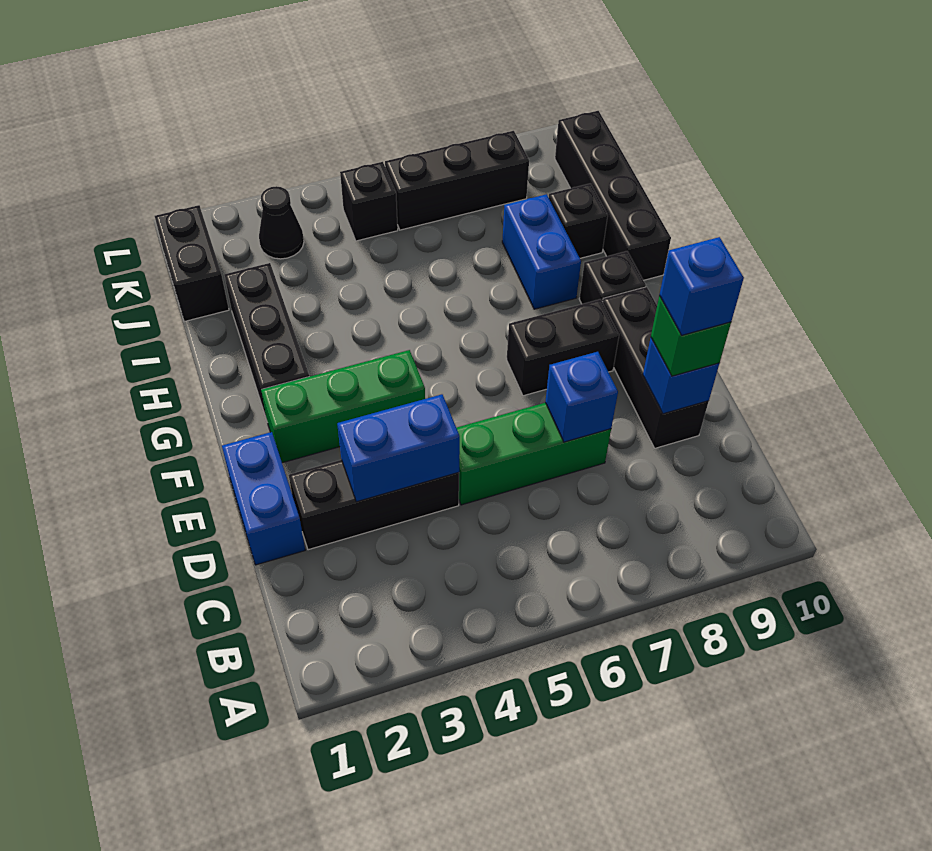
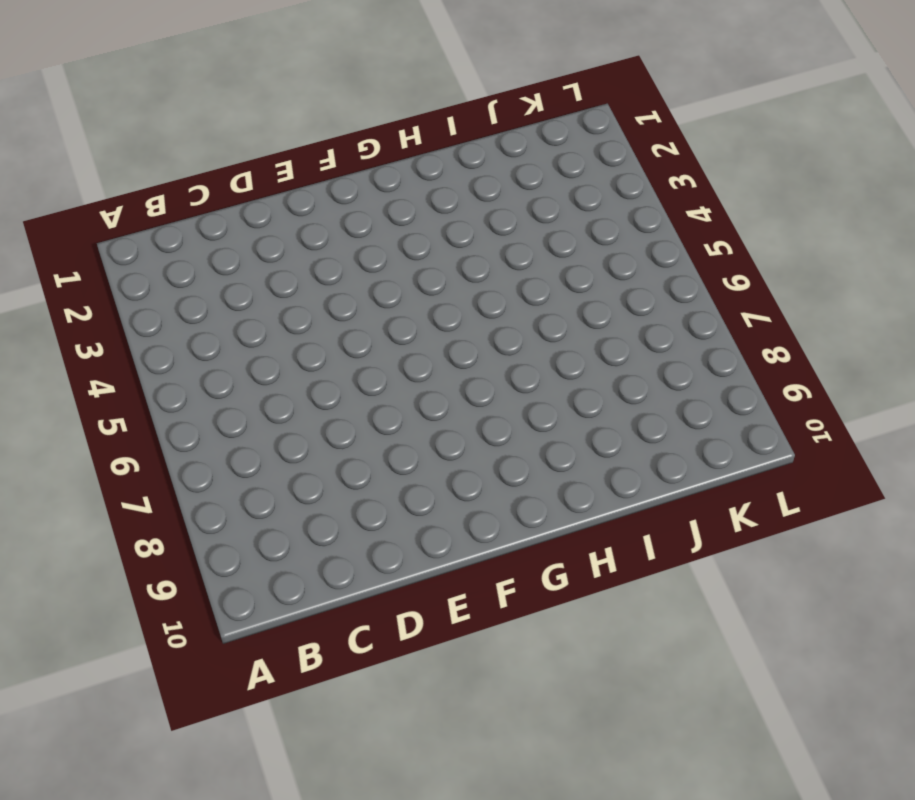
none -> blue 1x2 brick [222,432,305,565]
none -> black 1x3 brick [289,460,459,550]
none -> green 1x3 brick [457,403,611,505]

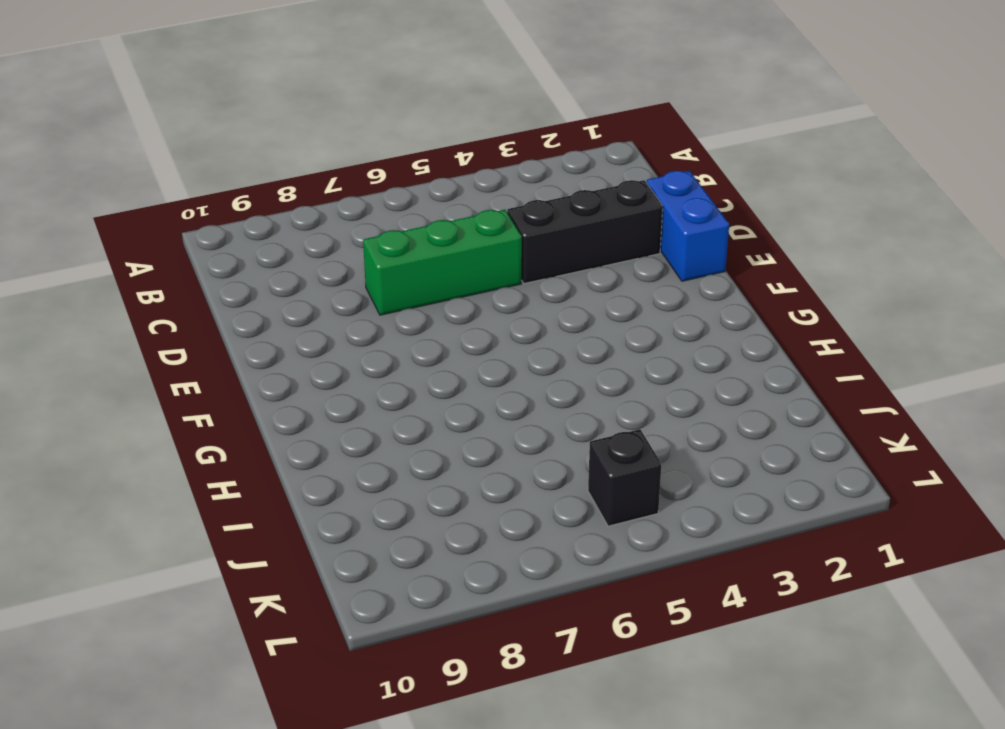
none -> black 1x3 brick [603,287,709,448]
none -> green 1x3 brick [261,350,425,463]
none -> black 1x2 brick [507,299,619,396]

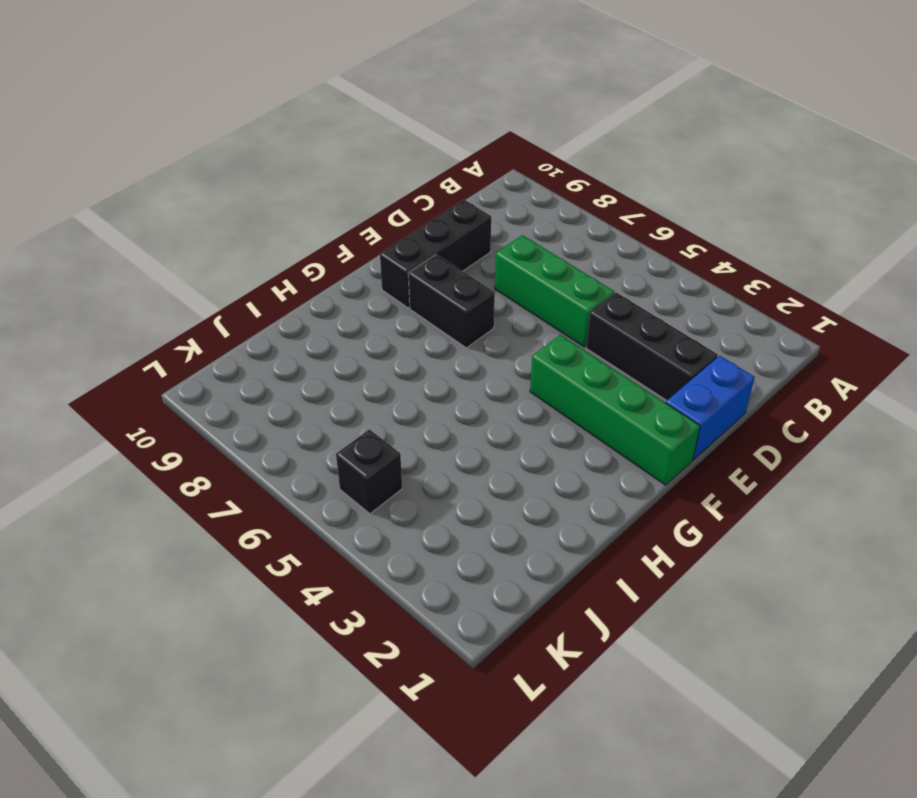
green 1x4 brick [530,335,700,485] -> green 1x3 brick [261,350,425,463]
none -> black 1x3 brick [224,263,309,420]
none -> black 1x1 brick [579,251,646,304]
none -> blue 1x2 brick [502,194,581,309]

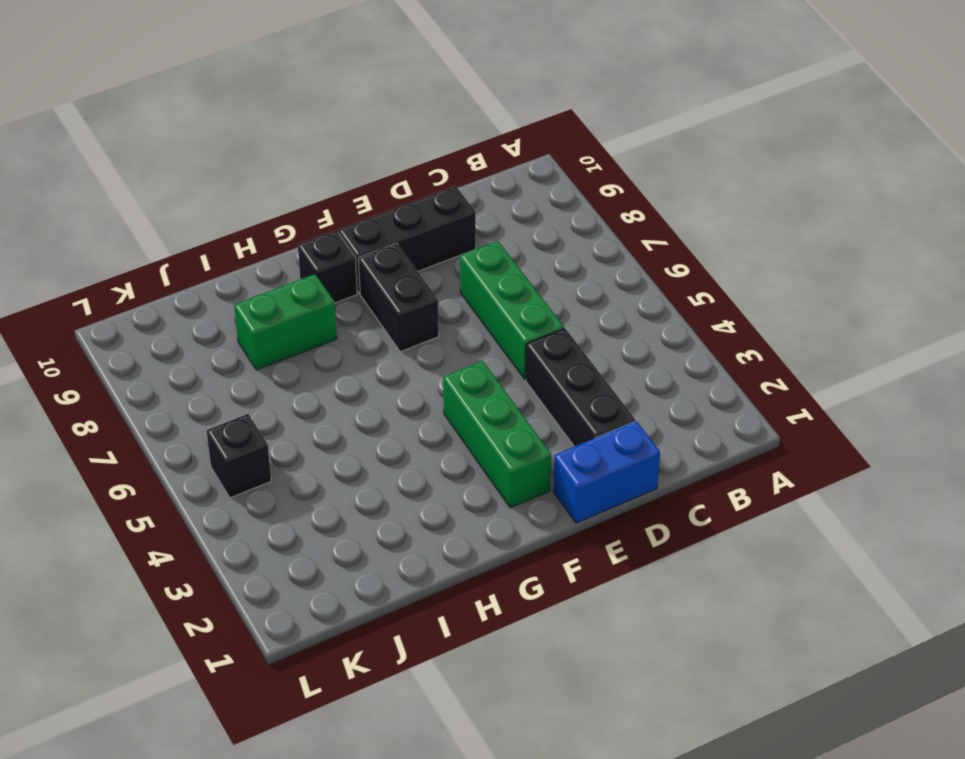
green 1x2 brick [234,274,337,370] -> blue 1x2 brick [502,194,581,309]
none -> black 1x3 brick [224,263,309,420]
none -> black 1x4 brick [555,111,671,280]
none -> black 1x1 brick [549,183,608,258]

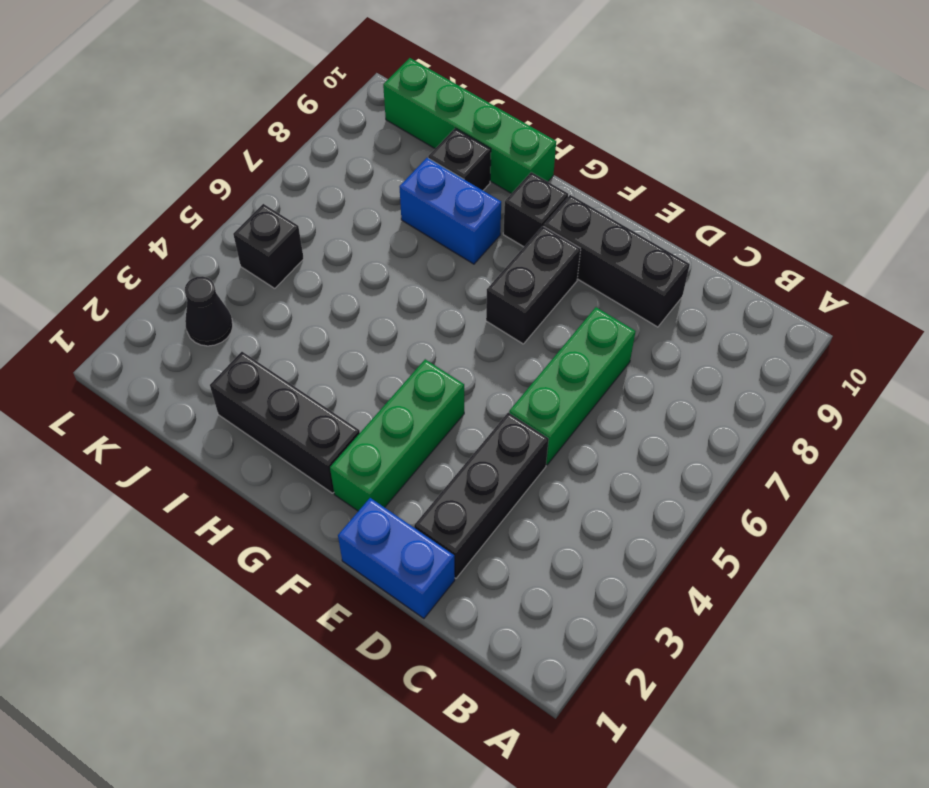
green 1x4 brick [383,58,556,194] -> black 1x4 brick [555,111,671,280]
none -> black 1x2 brick [155,205,229,322]
none -> black 1x3 brick [385,131,529,230]
none -> blue 1x2 brick [337,394,460,502]

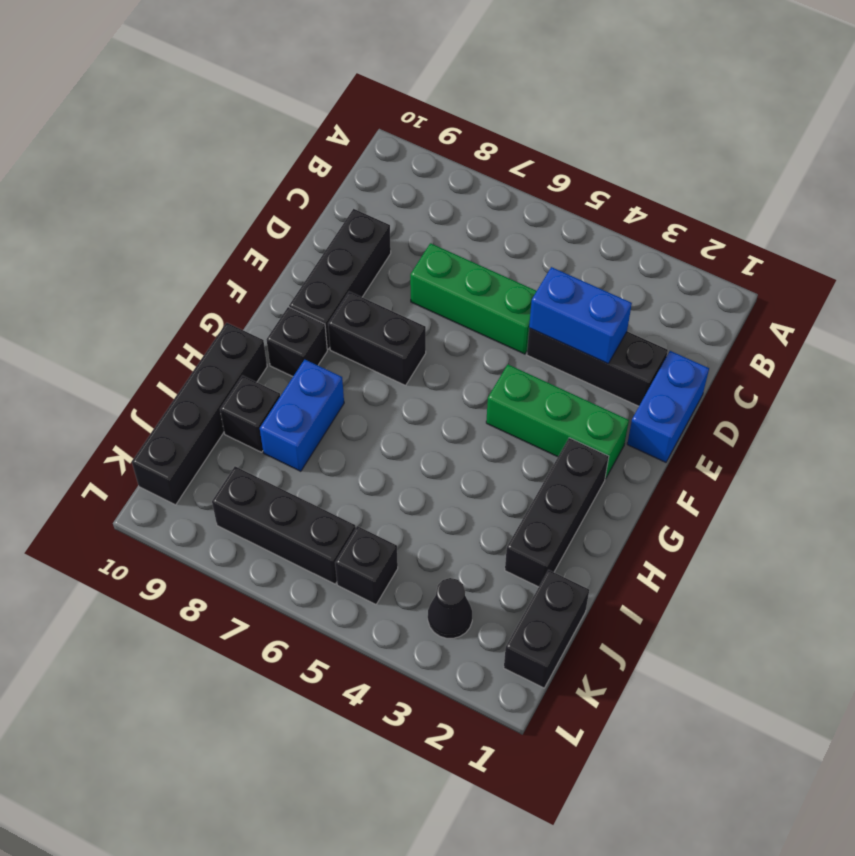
none -> blue 1x1 brick [545,352,618,442]
none -> blue 1x1 brick [643,338,719,414]
none -> green 1x1 brick [651,296,731,376]

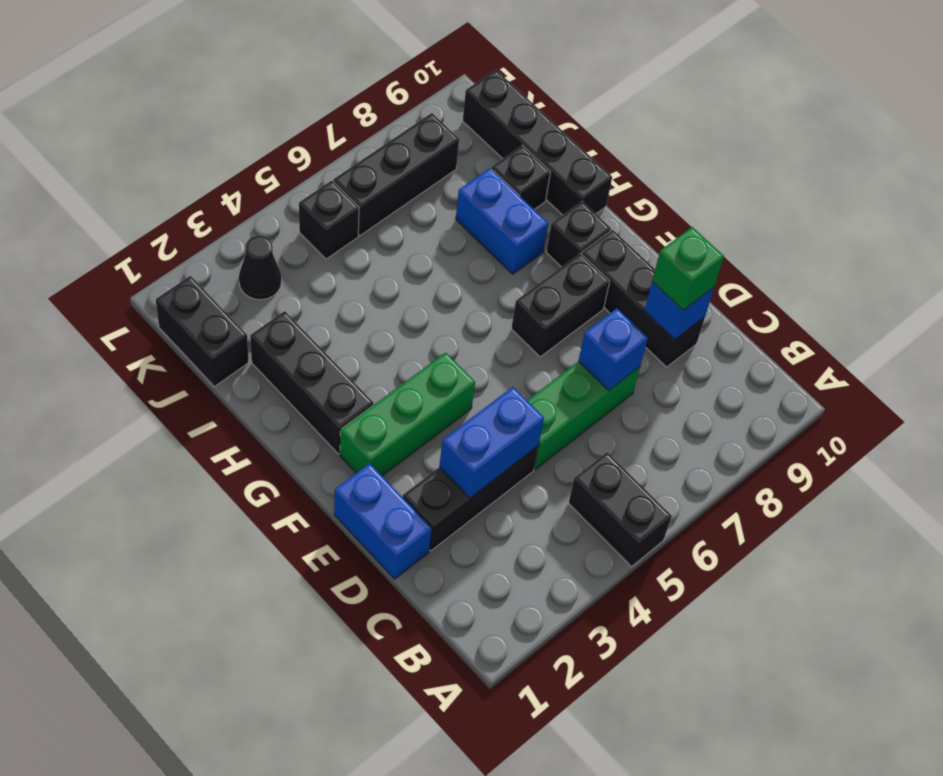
black 1x2 brick [569,452,672,567] -> none
none -> blue 1x1 brick [659,237,744,335]

